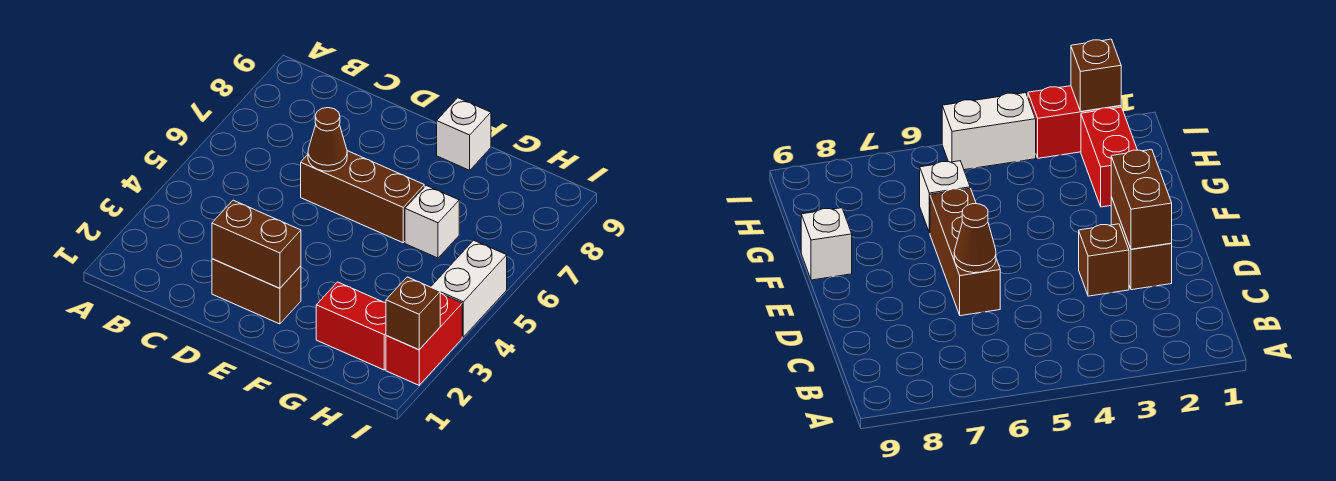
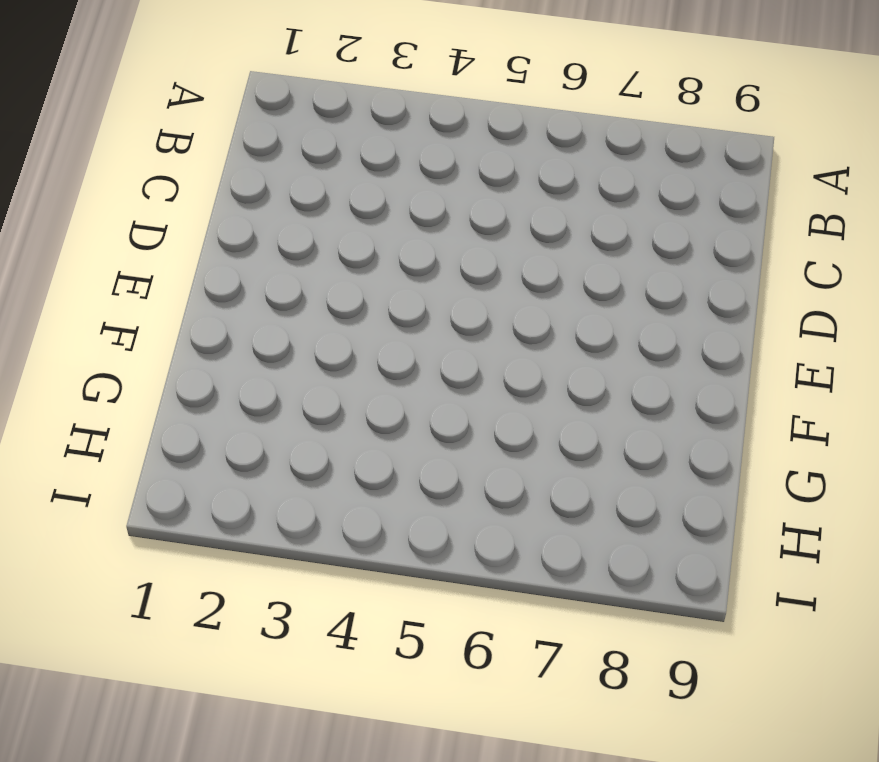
none -> brown 1x2 brick [212,259,301,324]
none -> brown 1x1 brick [1079,224,1129,296]

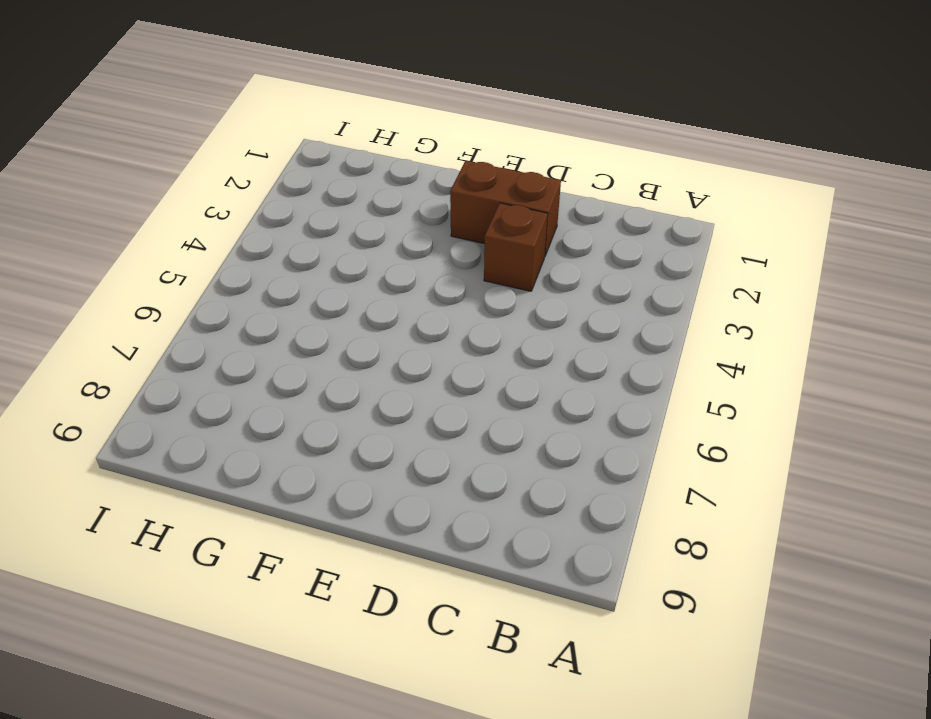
none -> brown 1x3 brick [301,151,424,243]
none -> white 1x1 brick [437,98,491,170]

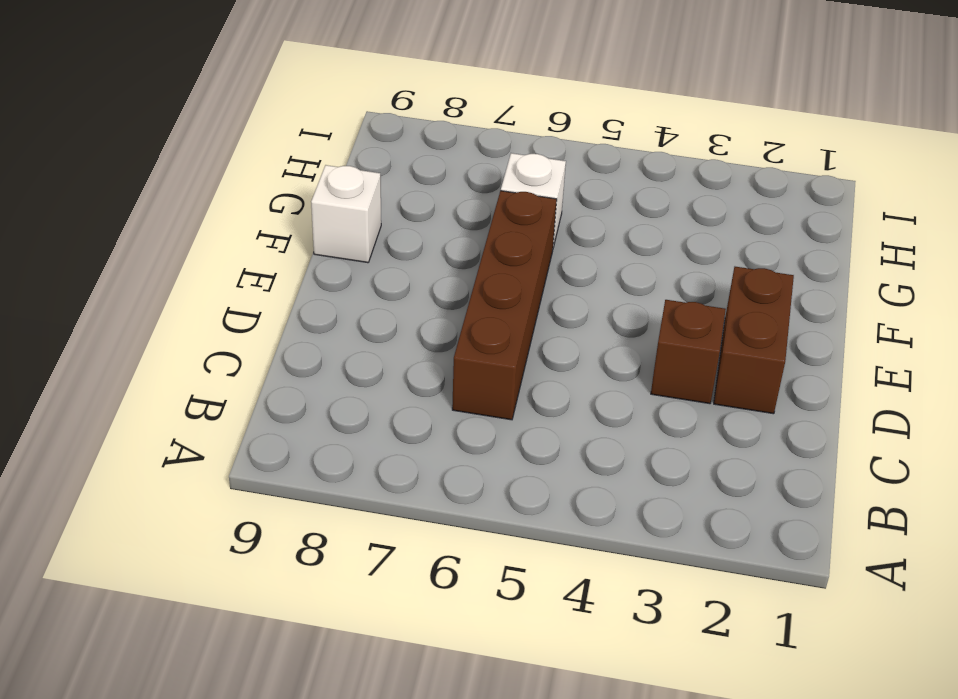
brown 1x4 brick [452,191,557,420] -> brown 1x3 brick [301,151,424,243]
none -> red 1x2 brick [316,282,386,370]
none -> red 1x2 brick [386,293,462,385]

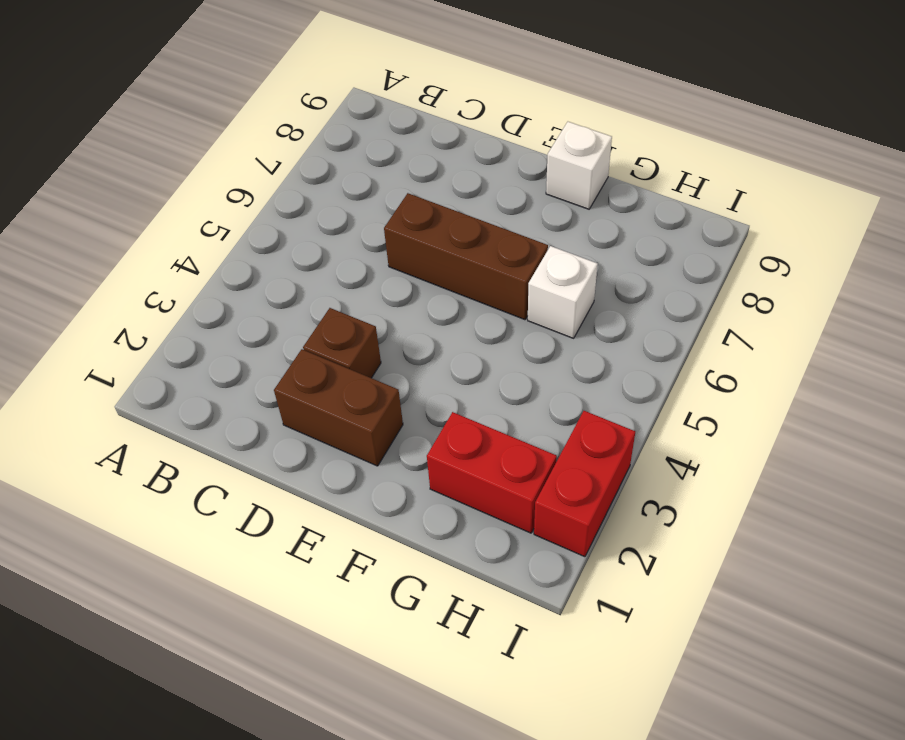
none -> white 1x2 brick [431,240,507,337]
none -> brown 1x2 brick [212,200,301,288]

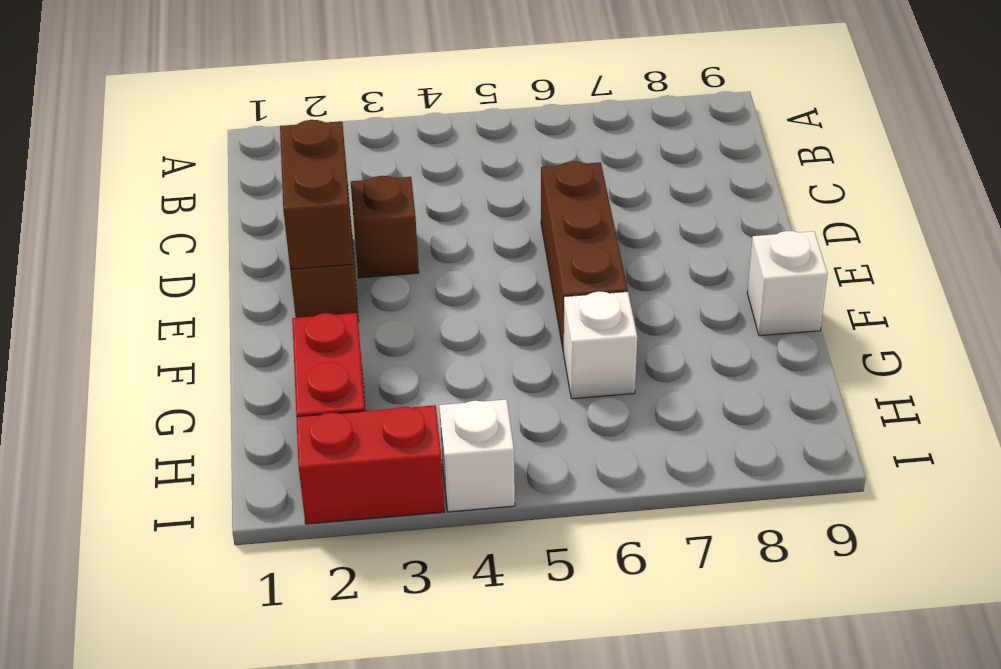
white 1x1 brick [439,399,515,512] -> white 1x2 brick [431,240,507,337]
none -> brown 1x1 cone [308,108,347,171]
none -> brown 1x1 brick [386,277,440,350]

